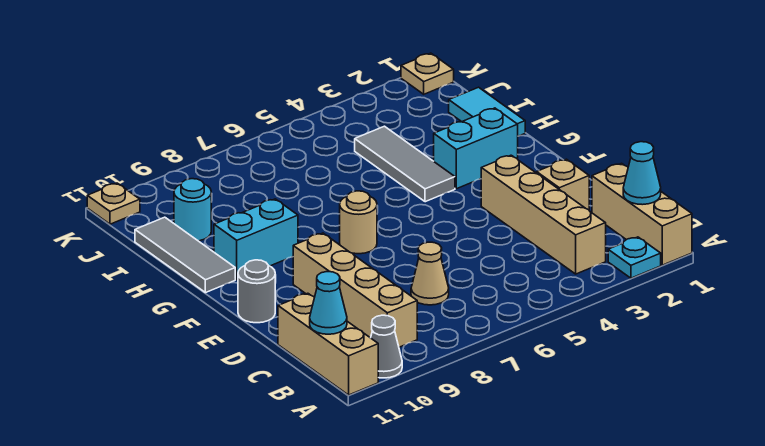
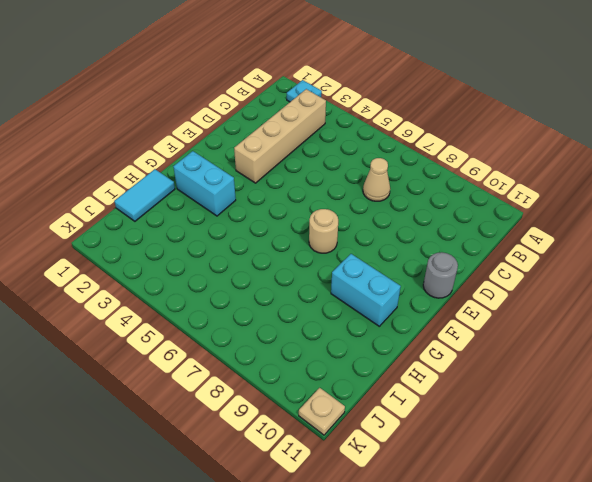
none -> tan 1x3 brick [592,163,692,265]
none -> grey 1x1 cone [371,315,402,378]
none -> tan 1x3 brick [278,293,378,395]

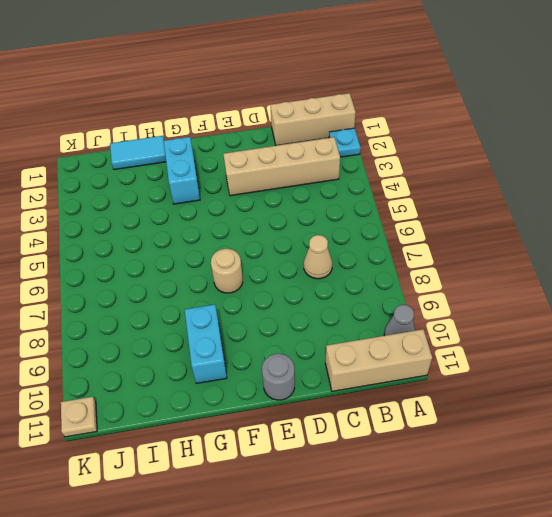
none -> tan 1x4 brick [293,233,417,347]
none -> tan 1x1 brick [537,159,589,210]
none -> grey 1x3 tile [355,126,455,202]

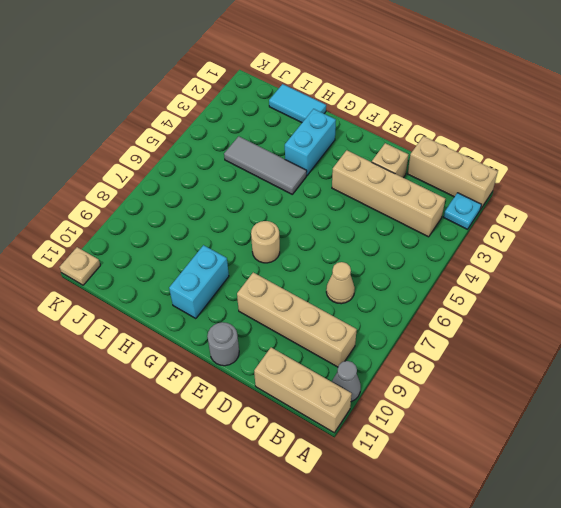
none -> grey 1x3 tile [135,217,235,293]
none -> cyan 1x1 round brick [174,179,211,241]
none -> tan 1x1 plate [401,53,454,94]

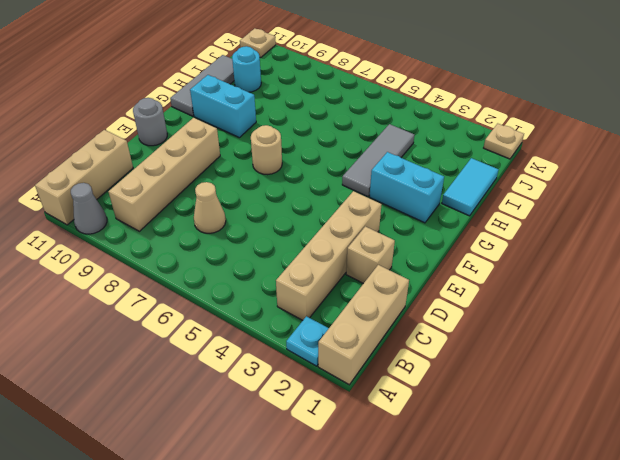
none -> cyan 1x1 cone [623,142,661,205]
none -> cyan 1x1 cone [310,272,347,334]

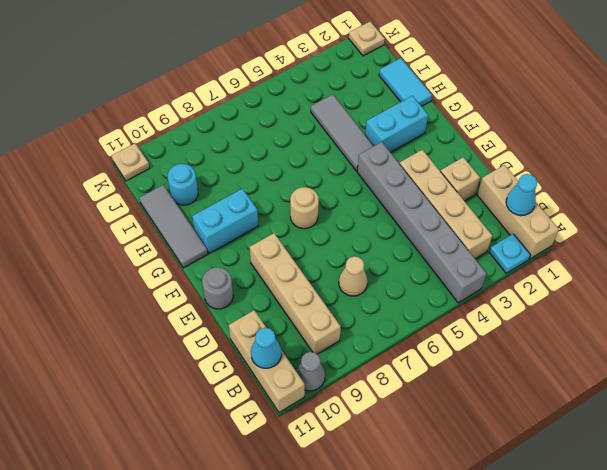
grey 1x6 brick [357,142,487,303] -> none

